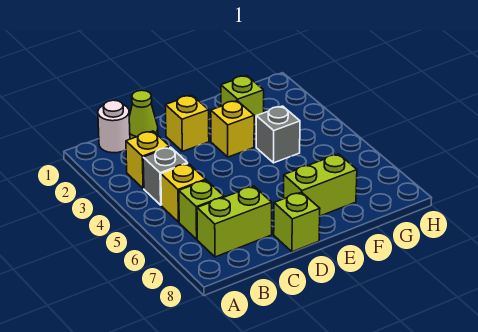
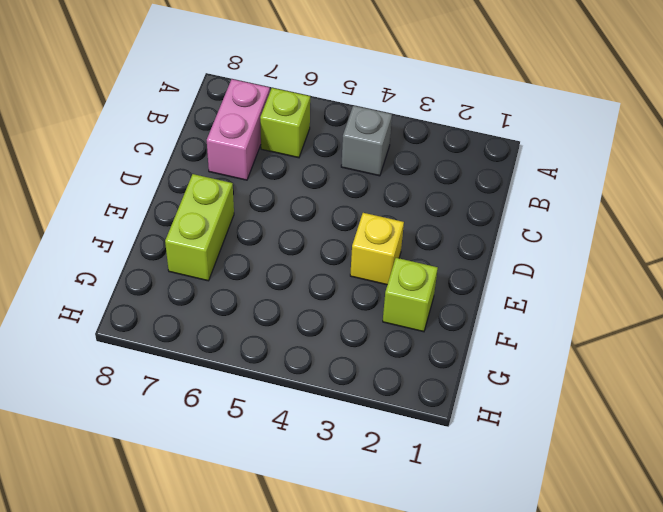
pink 1x2 brick [207,79,270,180] -> lime 1x2 brick [197,186,272,257]
none -> white 1x1 round brick [98,100,130,153]
none -> yellow 1x1 brick [126,131,170,189]
none -> yellow 1x1 brick [161,163,206,222]

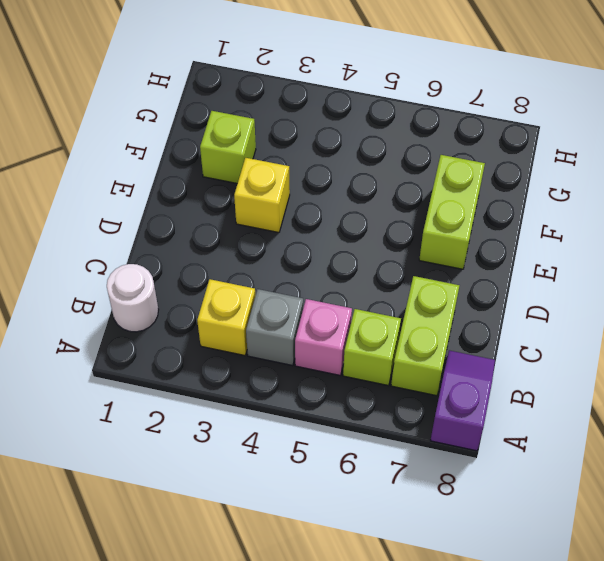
purple 1x2 slope [430,350,495,451] -> none
pink 1x1 brick [295,299,352,375] -> yellow 1x1 brick [161,163,206,222]
none -> lime 1x1 cone [129,90,158,139]
none -> yellow 1x1 brick [165,95,209,151]
none -> lime 1x1 brick [274,192,320,252]

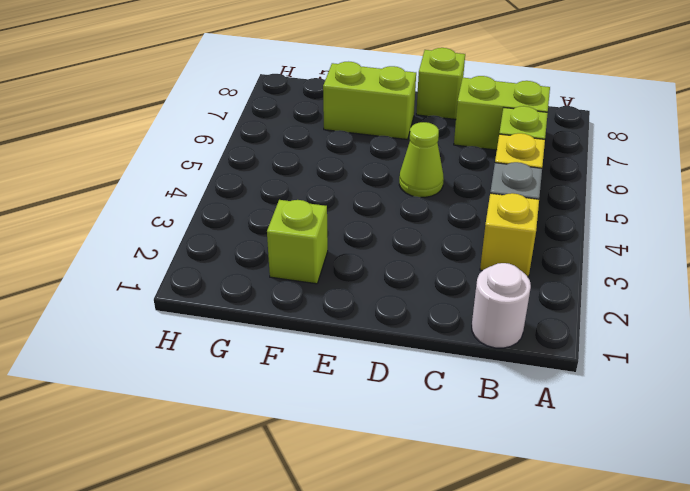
lime 1x1 cone [399,122,444,197] -> lime 1x1 cone moved to [129,90,158,139]
none -> yellow 1x1 brick [165,95,209,151]
none -> yellow 1x1 brick [211,101,254,157]
none -> grey 1x1 brick [256,106,300,163]

